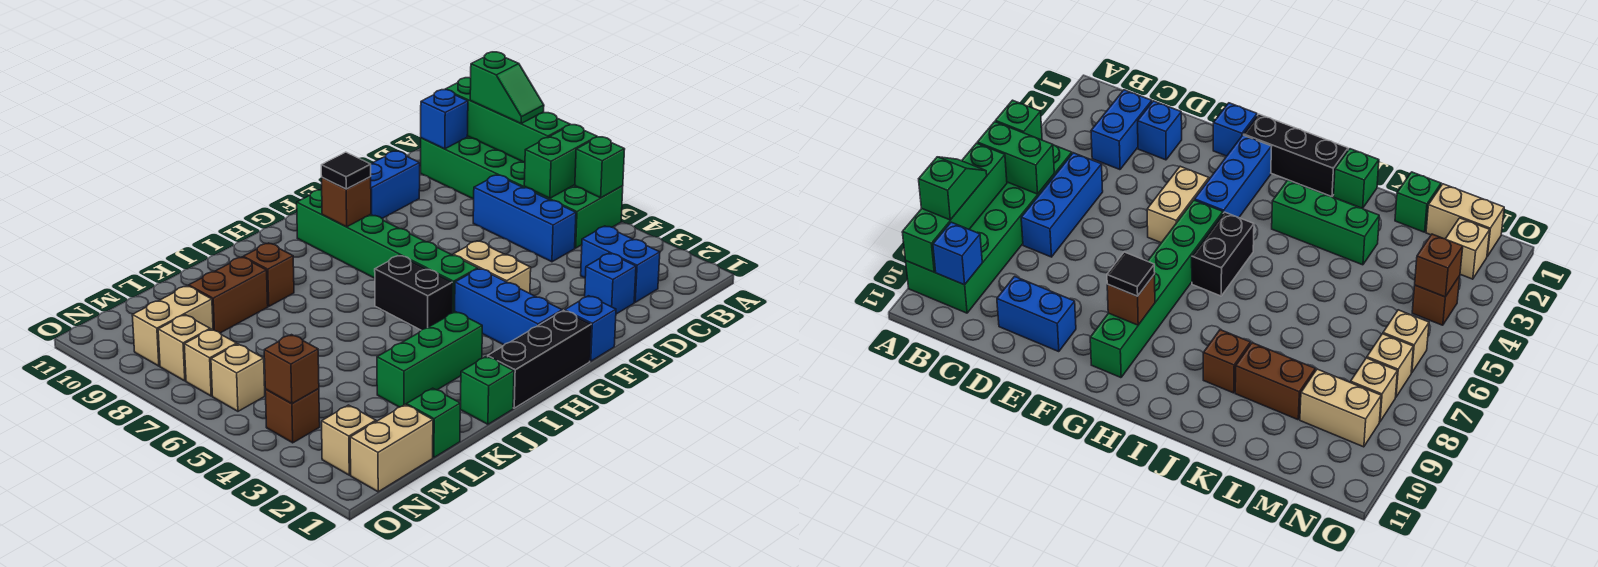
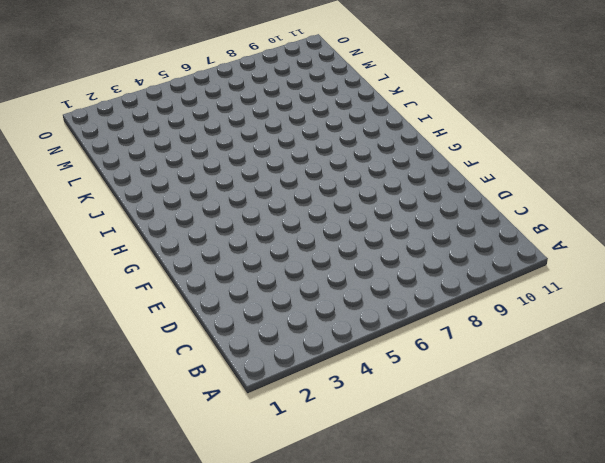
none -> green 2x6 brick [421,136,623,248]
none -> blue 1x2 brick [581,226,660,302]
none -> blue 1x3 brick [473,175,576,262]
none -> blue 1x1 brick [585,253,636,314]

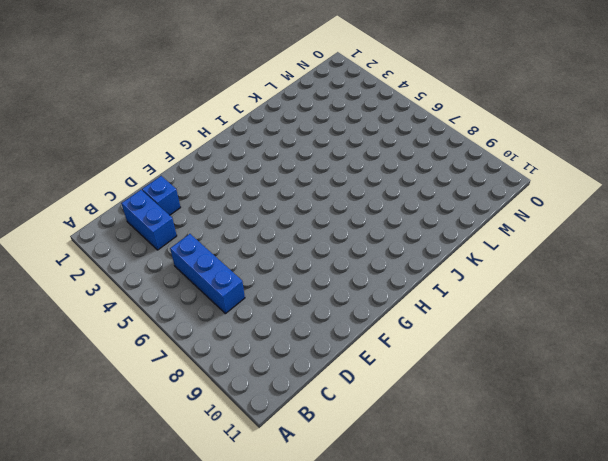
none -> green 2x6 brick [421,136,623,248]
none -> blue 1x2 brick [371,151,420,218]
none -> blue 1x1 brick [565,296,616,361]
none -> tan 1x2 brick [453,241,531,293]

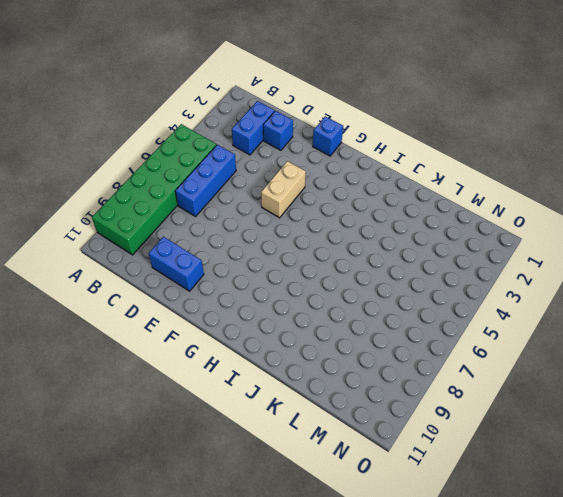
none -> black 1x3 brick [488,311,591,408]
none -> blue 1x3 brick [455,269,562,345]
none -> green 1x6 brick [297,190,478,313]
none -> black 1x2 brick [375,255,452,330]

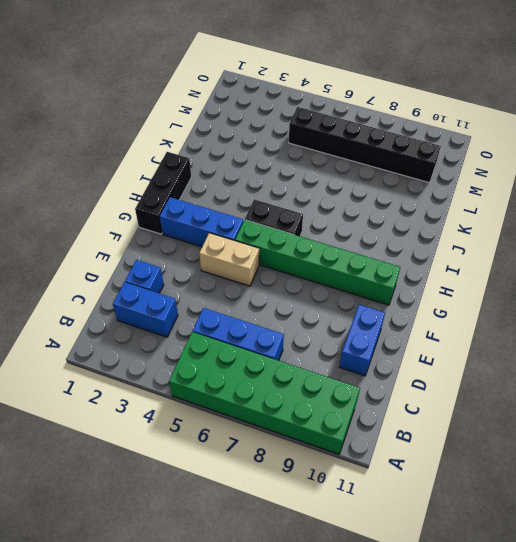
black 1x6 brick [289,107,441,183] -> tan 1x2 brick [132,286,213,366]
none -> blue 1x1 brick [565,296,616,361]
none -> green 1x3 brick [377,312,482,407]
none -> green 1x1 brick [460,356,514,424]
none -> brown 1x1 brick [243,243,294,306]

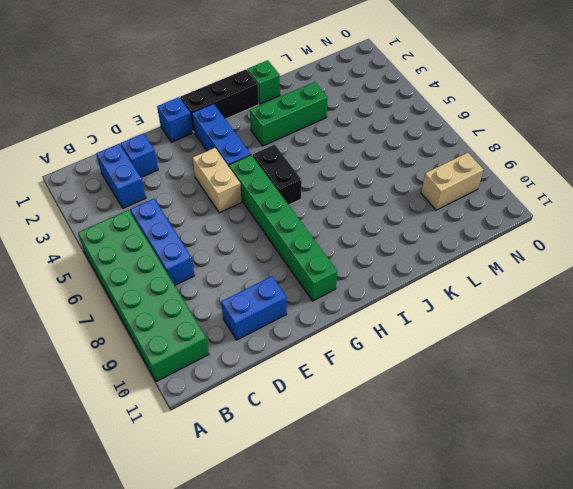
none -> brown 1x1 brick [243,243,294,306]
none -> brown 1x2 brick [189,257,268,333]
none -> green 1x1 brick [407,388,460,457]
none -> tan 1x2 brick [350,405,433,492]

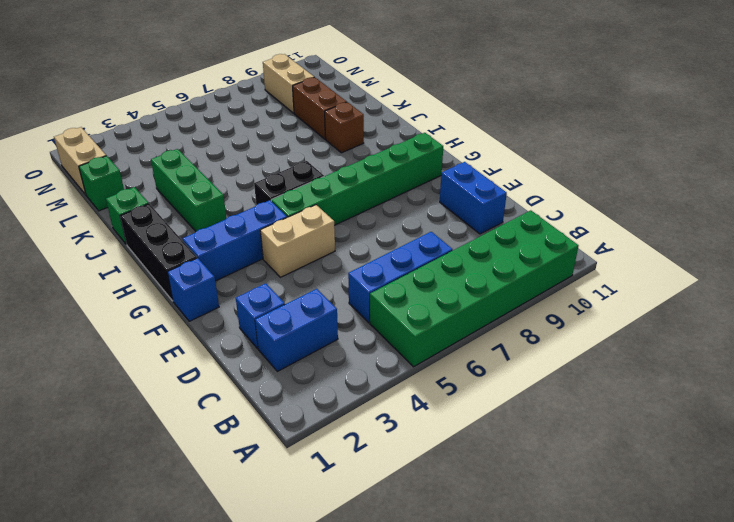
none -> tan 1x1 brick [322,405,376,475]
none -> brown 1x1 brick [265,389,320,443]
none -> tan 1x1 brick [211,344,265,411]
none -> tan 1x1 brick [184,329,237,396]

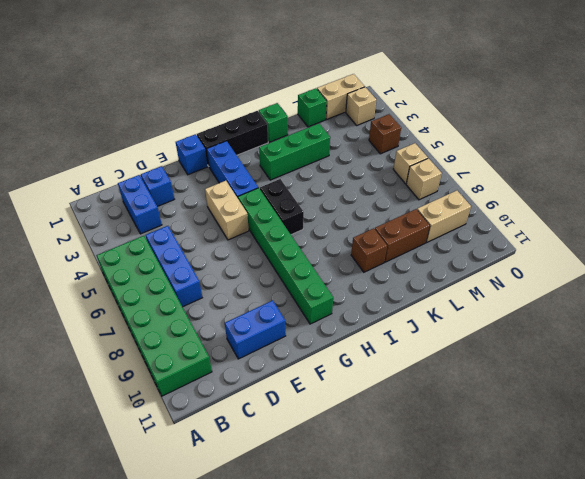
none -> tan 1x1 brick [158,315,210,381]
none -> green 1x1 brick [575,137,625,198]
none -> green 1x2 brick [524,125,597,198]
none -> green 1x4 brick [445,78,570,163]

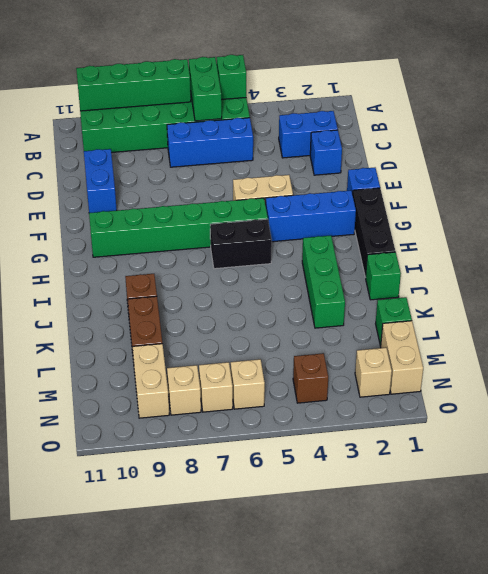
none -> blue 1x1 brick [421,90,468,149]
none -> brown 1x1 brick [322,177,371,227]
none -> brown 1x1 brick [264,335,319,404]
none -> green 1x2 slope [470,52,544,123]

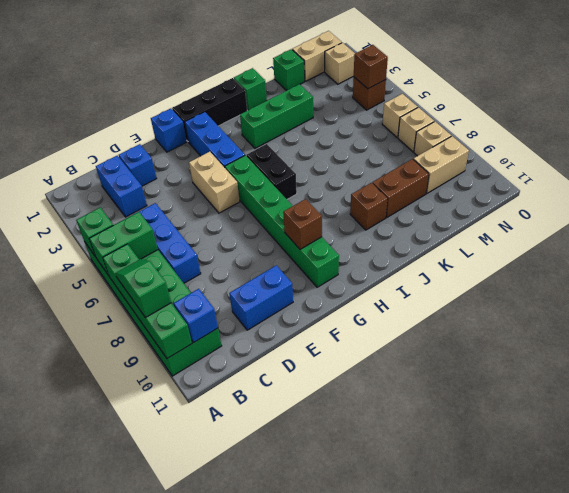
none -> black 1x1 tile [321,152,371,189]

